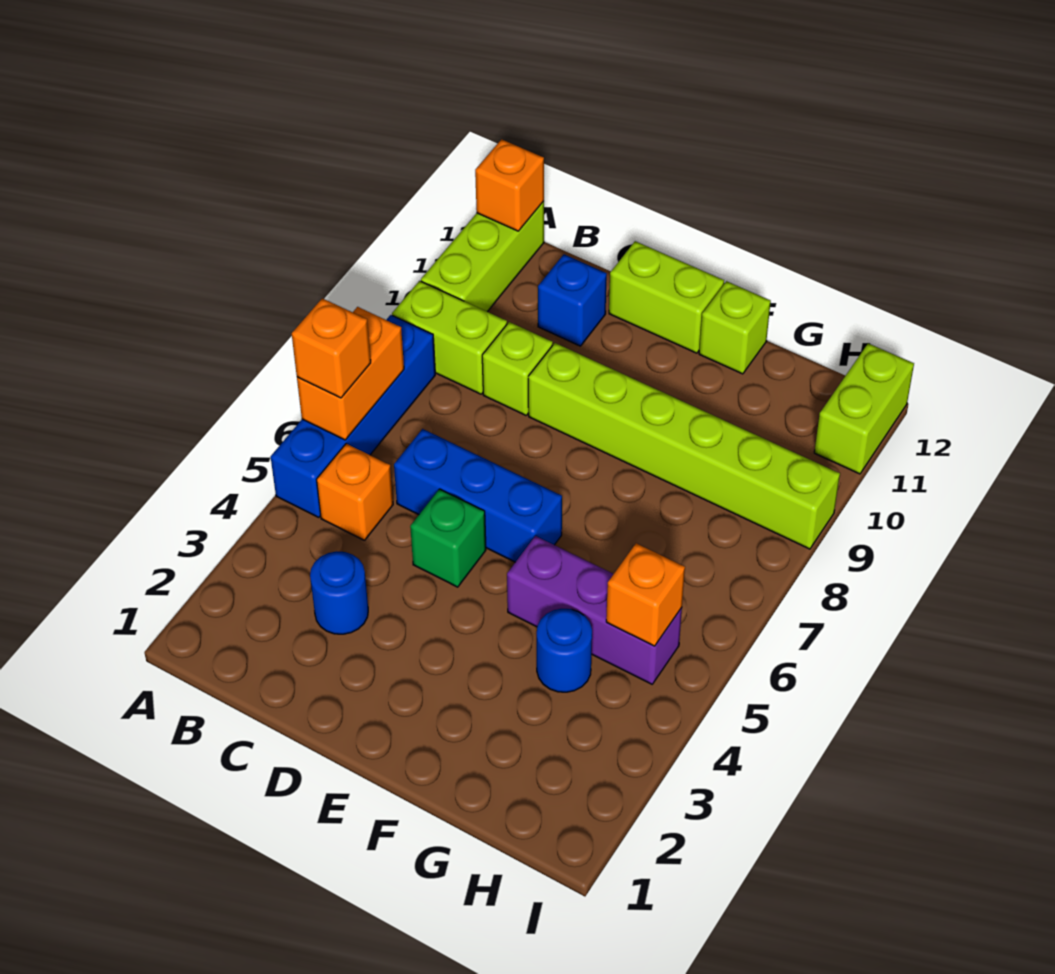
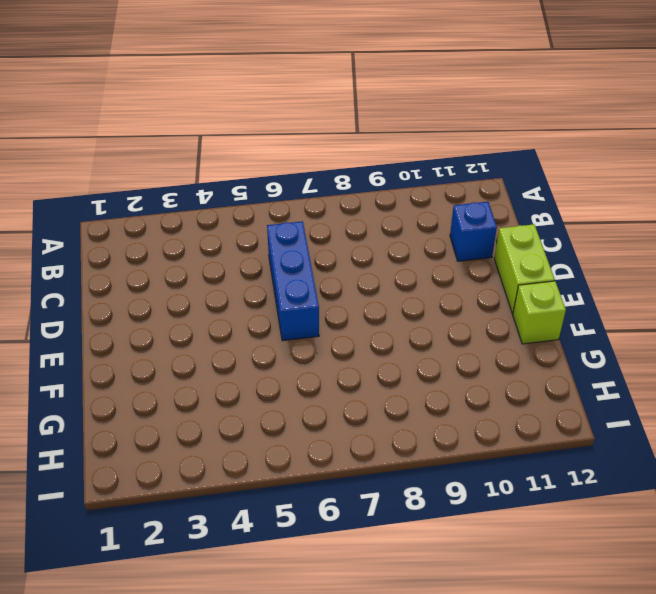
none -> blue 1x4 brick [271,315,435,518]
none -> lime 1x2 brick [392,281,507,394]
none -> lime 1x3 brick [421,201,544,312]

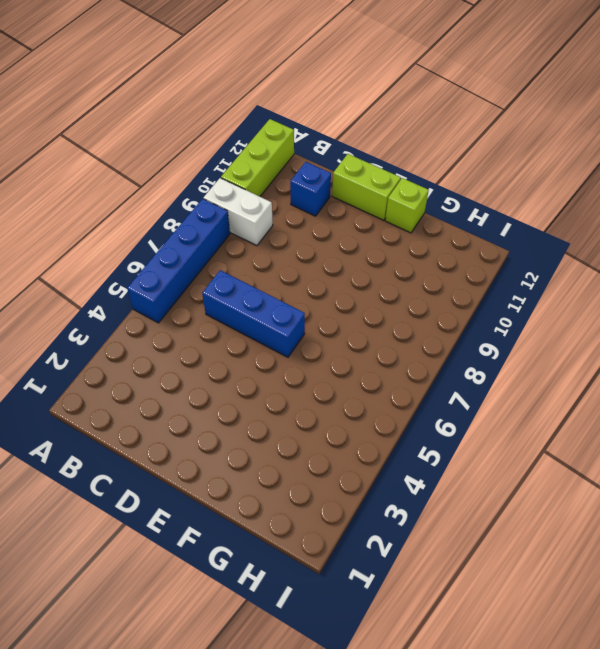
white 1x2 brick [203,178,273,246] -> lime 1x2 brick [392,281,507,394]
none -> orange 1x1 brick [317,444,393,540]
none -> blue 1x1 round brick [310,551,368,634]
none -> lime 1x1 brick [482,322,553,415]

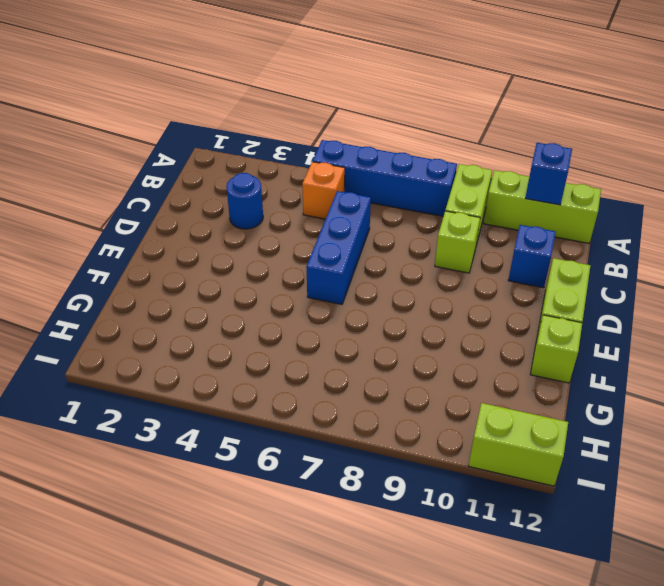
blue 1x1 brick [525,143,572,205] -> none
none -> green 1x1 brick [410,489,486,587]
none -> lime 1x6 brick [528,343,840,549]
none -> purple 1x3 brick [507,536,682,684]

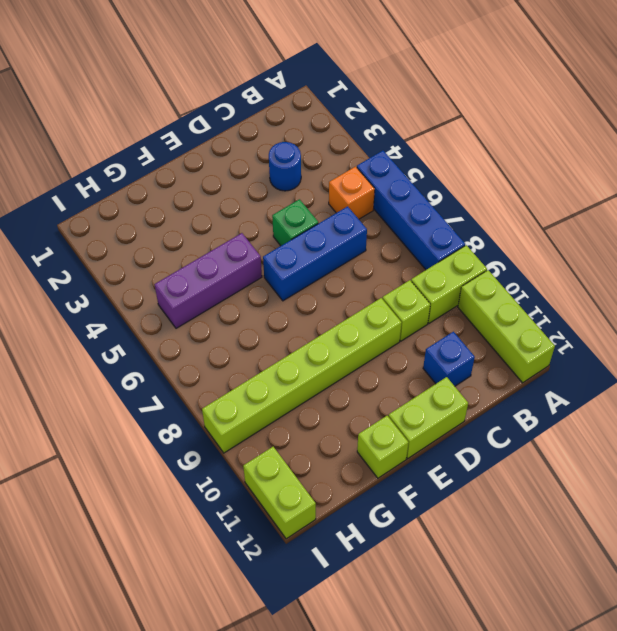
none -> blue 1x1 round brick [537,609,592,692]
none -> orange 1x2 brick [297,307,404,440]
none -> orange 1x1 brick [475,139,544,231]

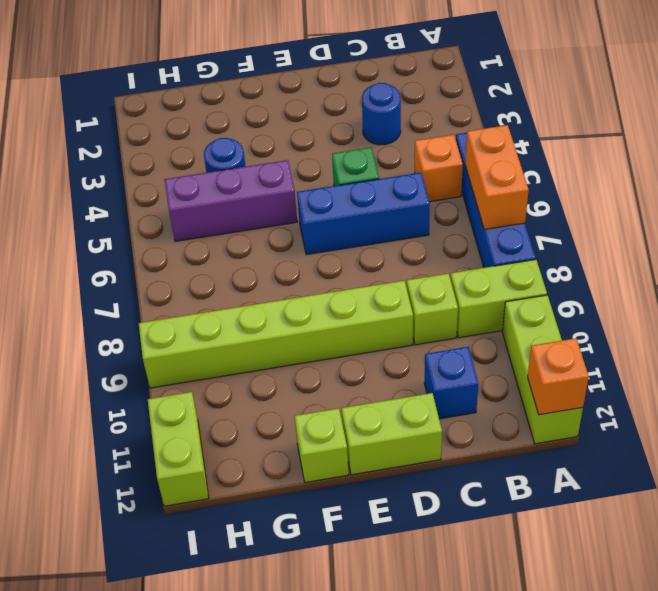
none -> orange 1x1 brick [606,543,685,646]
none -> orange 1x1 brick [292,298,371,398]

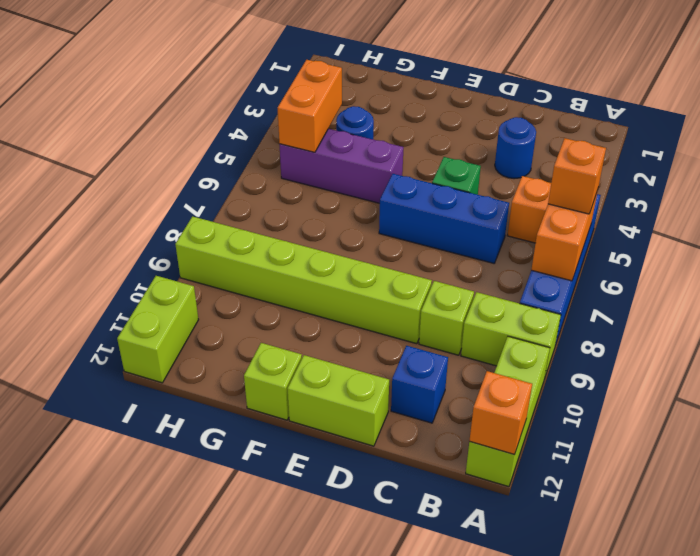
orange 1x2 brick [278,60,342,152] -> orange 1x1 brick [606,543,685,646]

